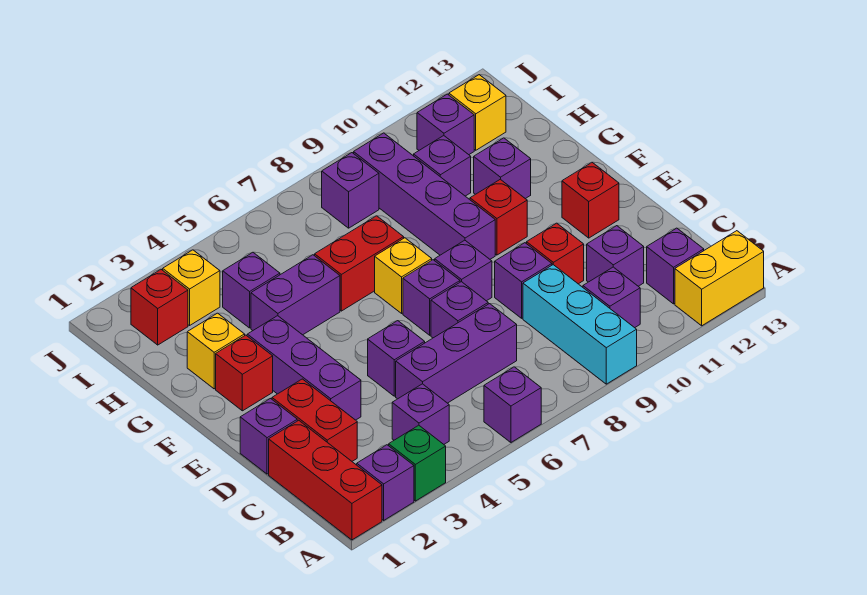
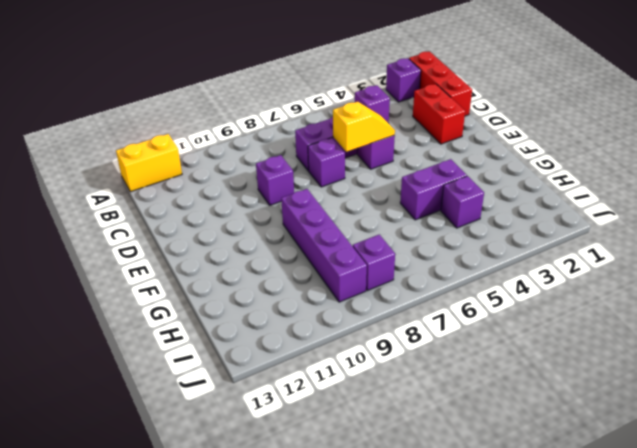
yellow 1x2 slope [333,102,395,152] -> none
none -> green 1x1 brick [389,425,446,501]
none -> purple 1x1 brick [484,367,541,442]
none -> cyan 1x3 brick [523,265,637,384]
none -> purple 1x1 brick [583,267,640,328]

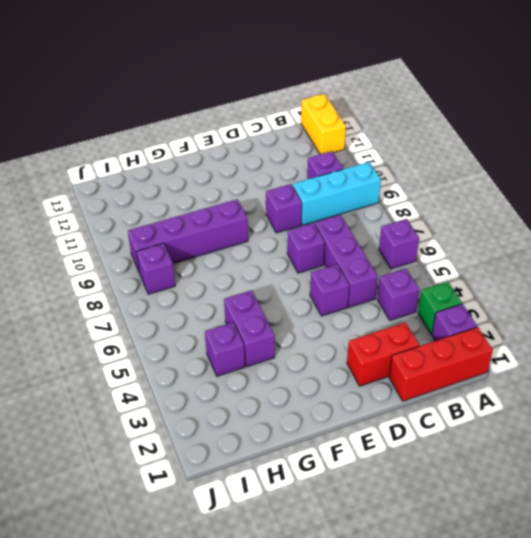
none -> purple 1x1 brick [647,228,704,304]
none -> purple 1x1 brick [587,226,644,286]
none -> purple 1x1 brick [240,398,297,474]
none -> purple 1x3 brick [247,316,361,420]

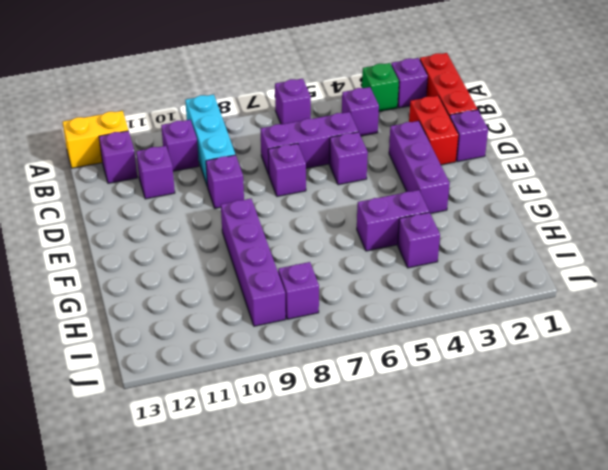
none -> red 1x1 brick [527,223,584,284]
none -> purple 1x1 brick [403,260,460,335]
none -> purple 1x1 brick [435,240,492,301]
none -> red 1x1 brick [562,162,619,238]

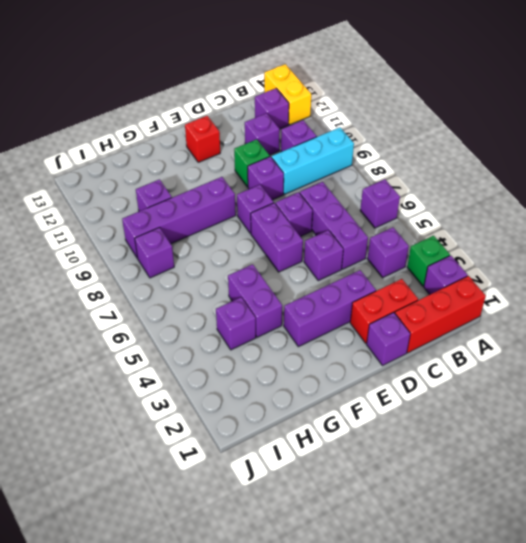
green 1x1 brick [234,139,270,187] -> red 1x1 brick [527,223,584,284]
purple 1x2 brick [251,203,303,272] -> purple 1x1 brick [403,260,460,335]
none -> red 1x1 brick [216,335,273,411]
none -> yellow 1x1 brick [375,238,432,313]
none -> red 1x1 brick [470,179,527,255]
none -> yellow 1x1 brick [187,313,245,389]

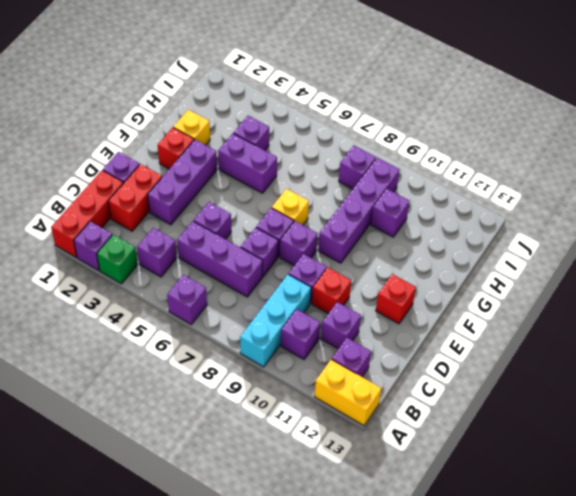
none -> red 1x1 brick [470,179,527,255]
none -> red 1x2 brick [315,216,404,311]
none -> purple 1x1 brick [474,138,531,199]
none -> red 1x1 brick [131,269,188,345]

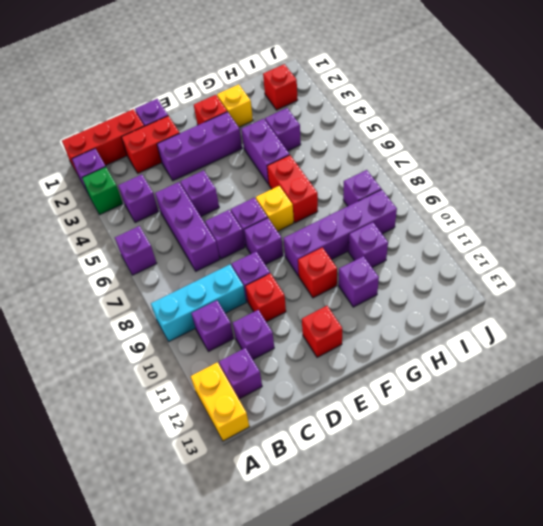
none -> yellow 1x1 brick [163,250,220,325]
none -> purple 1x1 brick [417,94,474,155]
none -> yellow 1x1 brick [449,75,506,150]

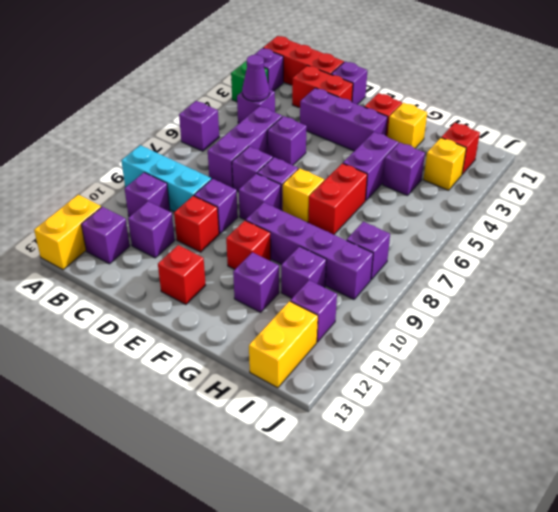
purple 1x1 cone [242,55,269,101] -> none
yellow 1x2 brick [249,301,318,388] -> yellow 1x1 brick [449,75,506,150]

